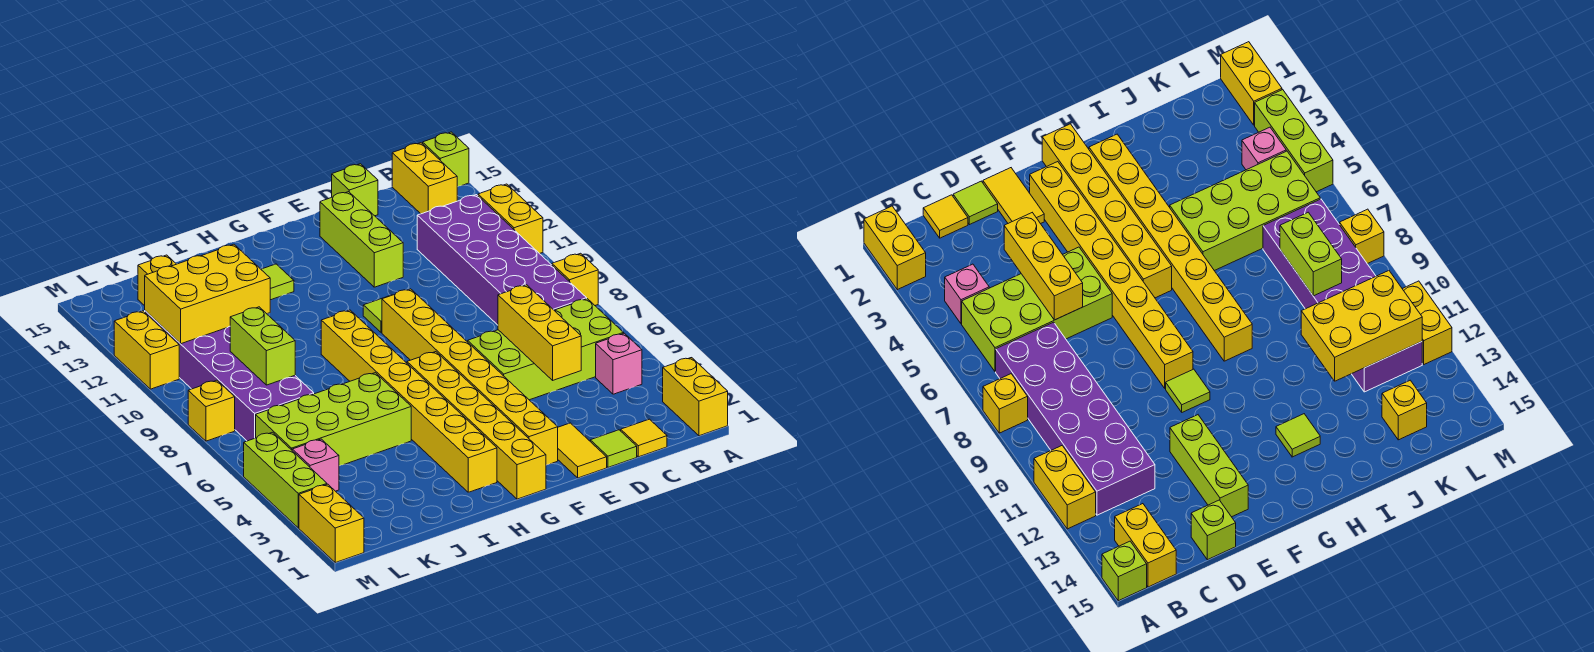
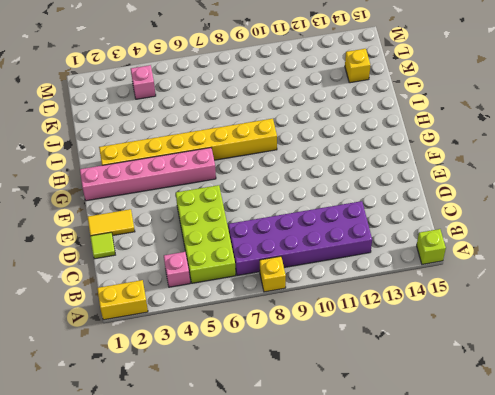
pink 1x6 brick [80,148,216,201] -> yellow 1x6 brick [407,352,546,499]
none -> yellow 1x2 brick [478,184,543,254]
none -> yellow 1x2 brick [392,143,457,214]
none -> yellow 1x1 tile [621,419,667,457]

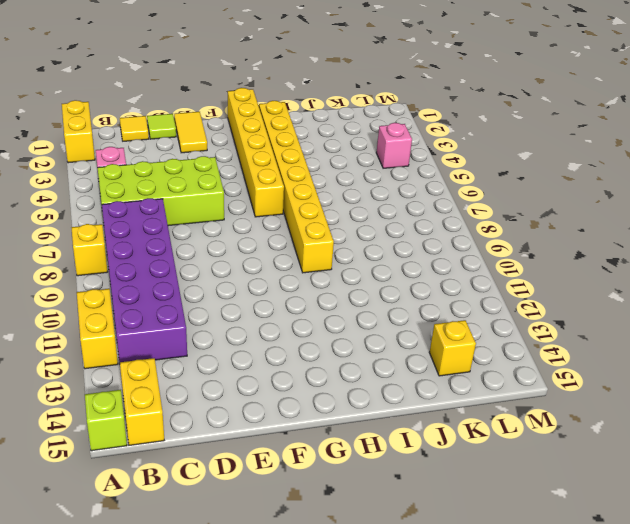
none -> lime 1x1 brick [332,164,378,216]
none -> lime 1x3 brick [320,192,403,287]
none -> yellow 1x8 brick [382,289,558,465]

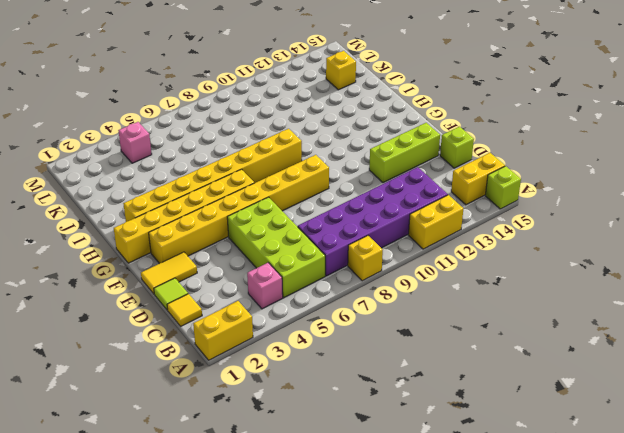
none -> lime 1x1 tile [363,295,392,333]
none -> lime 1x1 tile [261,264,294,300]
none -> lime 2x4 brick [256,373,411,466]

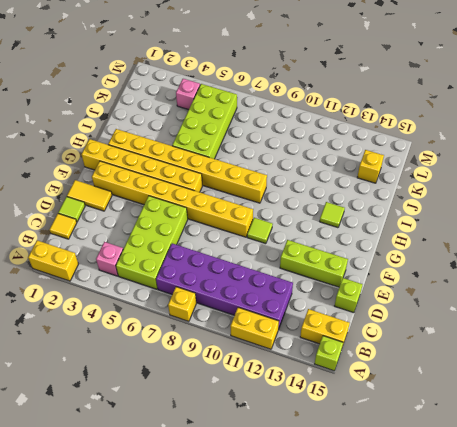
none -> purple 2x6 brick [145,311,314,441]
none -> yellow 1x2 brick [299,484,364,563]
none -> lime 1x3 brick [244,432,327,528]

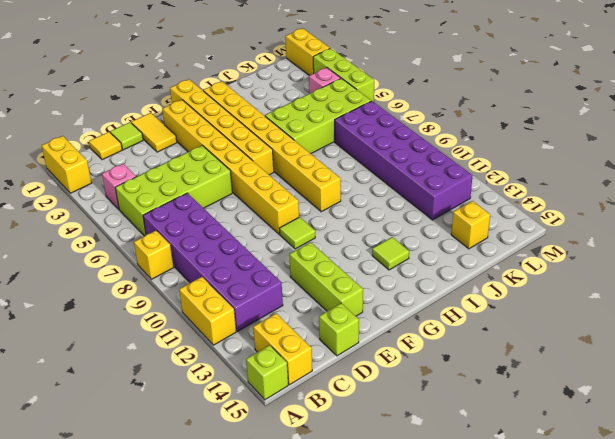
none -> yellow 1x1 brick [188,380,235,441]
none -> yellow 1x2 brick [114,311,179,389]
none -> yellow 1x3 brick [498,285,581,380]

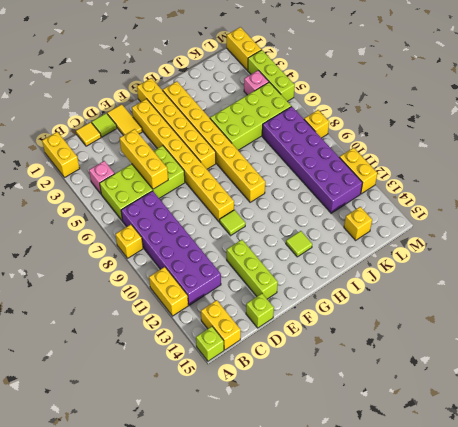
none -> yellow 2x3 brick [145,244,270,344]
none -> lime 1x2 brick [230,307,295,385]

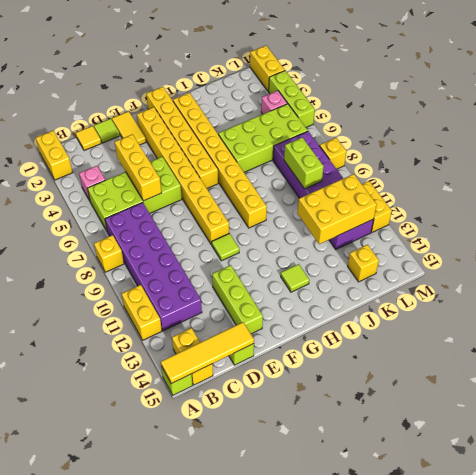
yellow 1x4 tile [161,322,254,384] -> none

